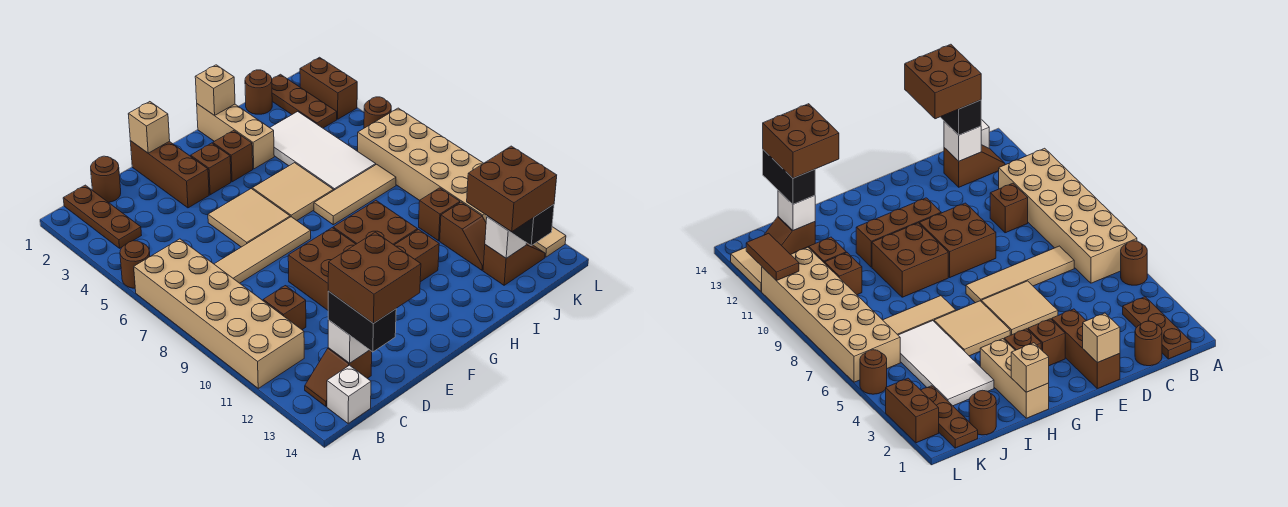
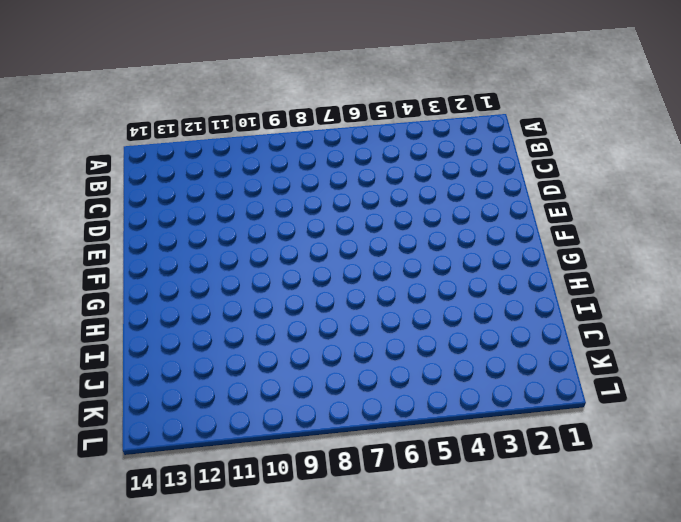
none -> brown 1x1 round brick [120,241,150,288]
none -> tan 2x6 brick [134,239,304,388]
none -> brown 1x3 plate [63,185,141,248]
none -> brown 1x2 slope [305,348,372,406]

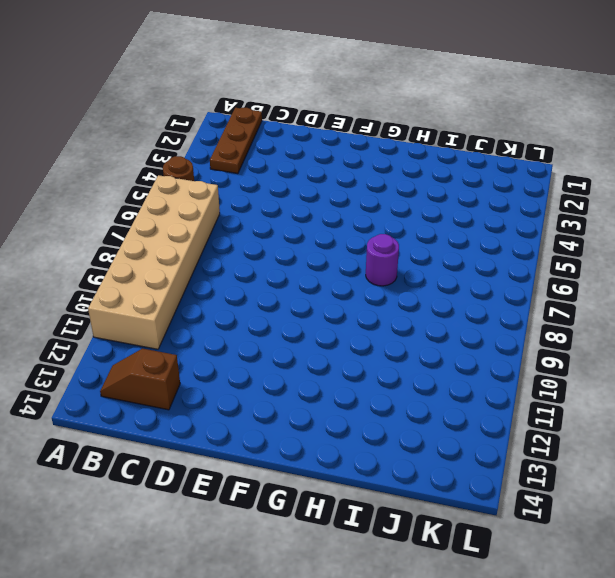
purple 1x1 round brick [366,234,399,286] -> tan 1x3 tile [314,164,396,225]
none -> white 1x1 brick [327,365,371,423]
none -> brown 1x1 round brick [91,156,121,202]
none -> tan 1x4 tile [214,217,311,283]
none -> brown 1x1 brick [263,286,306,330]

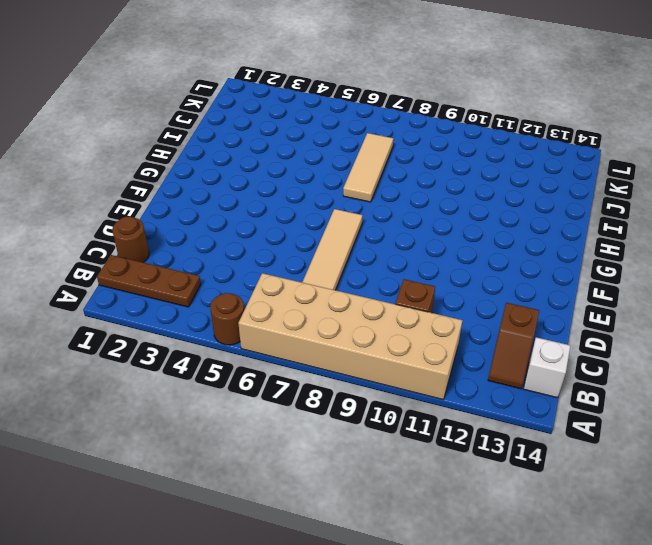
none -> brown 1x3 brick [130,141,209,208]
none -> tan 2x2 tile [208,188,290,247]
none -> brown 2x2 brick [288,228,356,310]
none -> brown 1x1 brick [191,143,231,195]

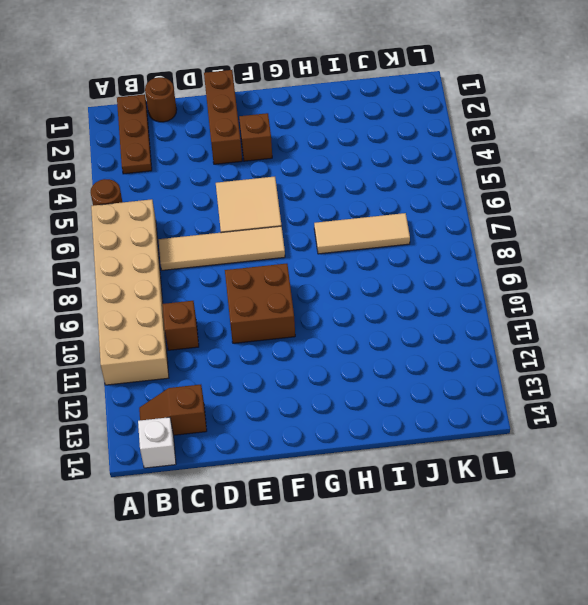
none -> brown 1x3 brick [395,230,439,282]
none -> brown 1x1 brick [213,131,253,182]
none -> tan 2x2 tile [252,163,334,220]
none -> brown 2x2 brick [333,201,417,245]

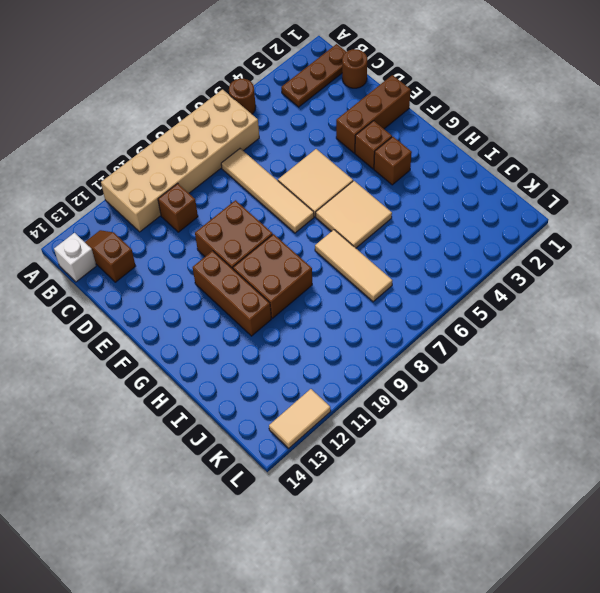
none -> tan 1x3 brick [197,104,274,169]
none -> white 2x4 tile [270,112,376,190]
none -> brown 1x1 round brick [245,70,272,114]
none -> brown 1x1 brick [419,188,460,241]

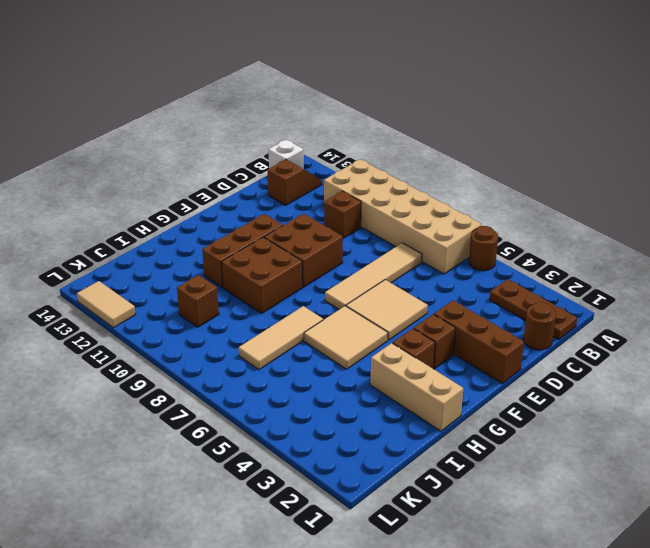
none -> white 2x4 tile [270,112,376,190]
none -> brown 1x1 round brick [245,70,272,114]
none -> brown 1x2 slope [440,202,486,270]
none -> brown 1x2 slope [483,243,545,285]

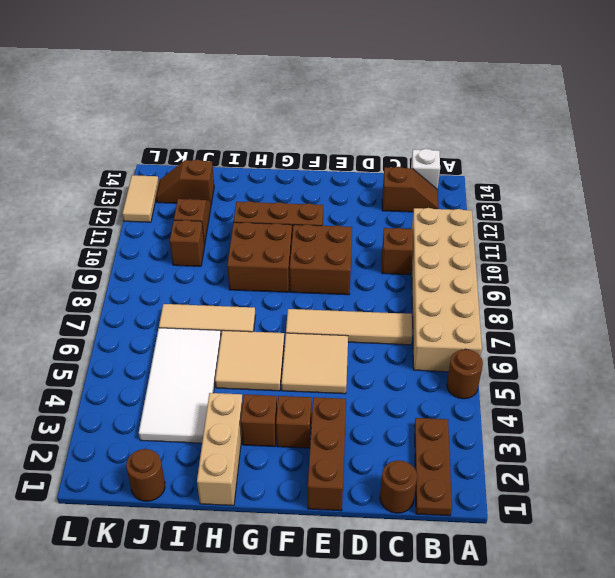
none -> brown 1x3 plate [272,74,337,128]
none -> tan 2x6 brick [358,108,487,222]
none -> brown 1x2 brick [300,57,357,119]
none -> brown 1x1 round brick [364,97,391,128]

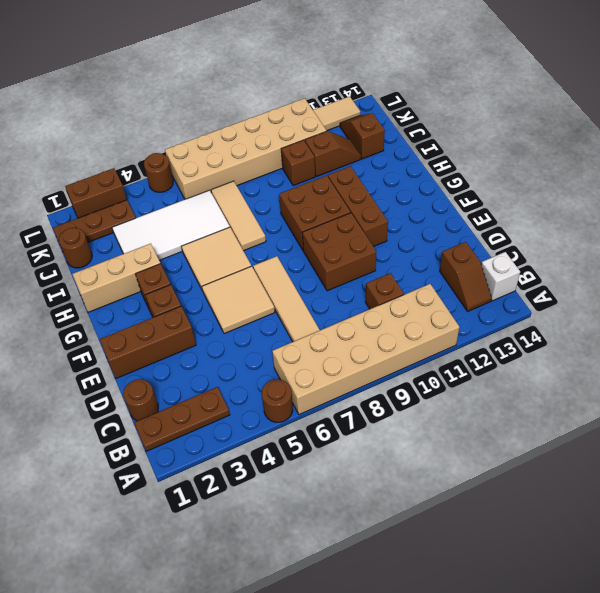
none -> white 1x1 brick [328,320,369,363]
none -> tan 1x1 brick [128,102,170,153]
none -> tan 1x1 brick [195,65,235,116]
none -> white 1x1 brick [485,217,526,258]

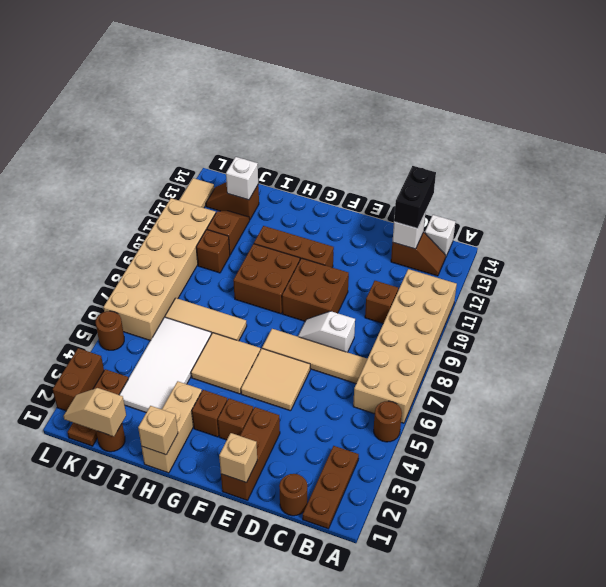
white 1x2 slope [298,311,355,352] -> none
tan 1x2 slope [64,388,126,437] -> none
none -> brown 1x2 tile [746,233,799,281]
none -> black 1x2 brick [487,204,554,246]
none -> brown 2x2 brick [328,232,421,323]
none -> brown 2x2 brick [467,146,557,232]

